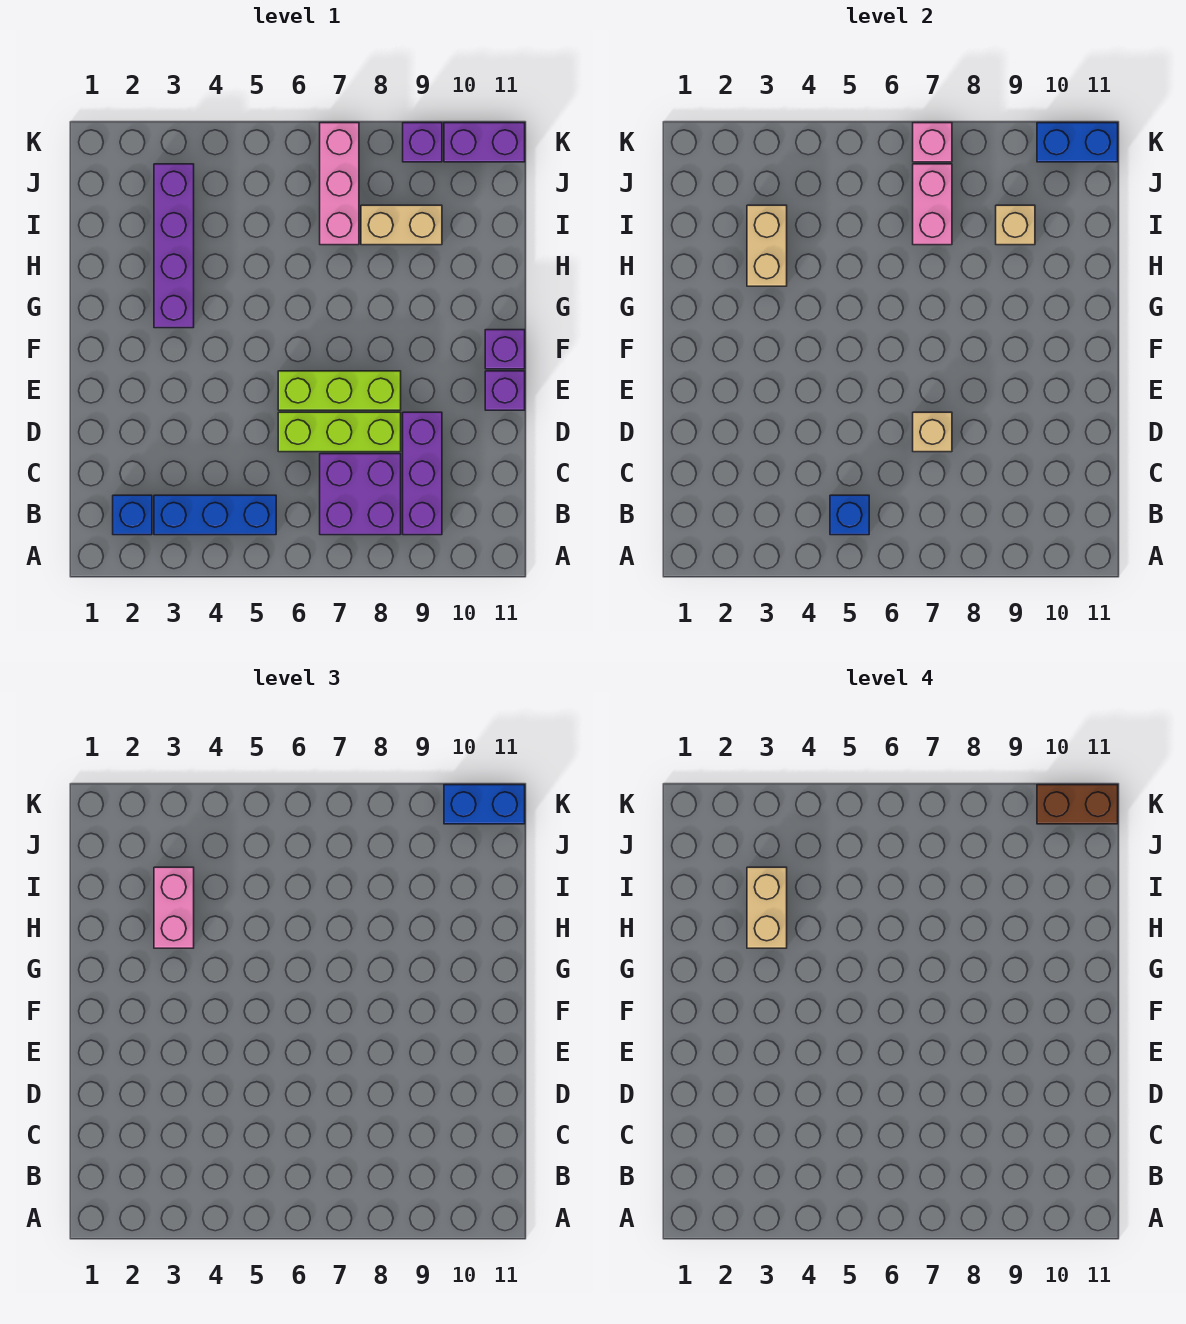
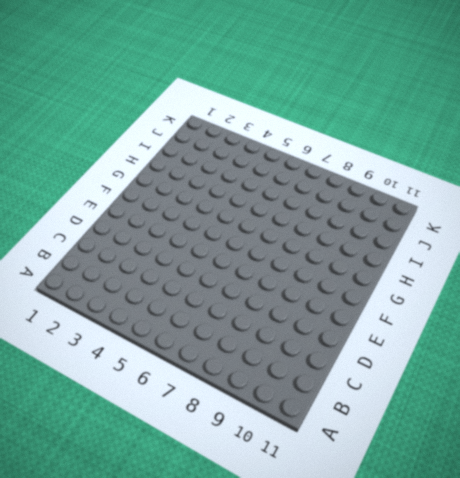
none -> blue 1x1 brick [113,495,152,535]
none -> blue 1x3 brick [154,495,276,535]
none -> purple 2x2 brick [320,454,401,535]

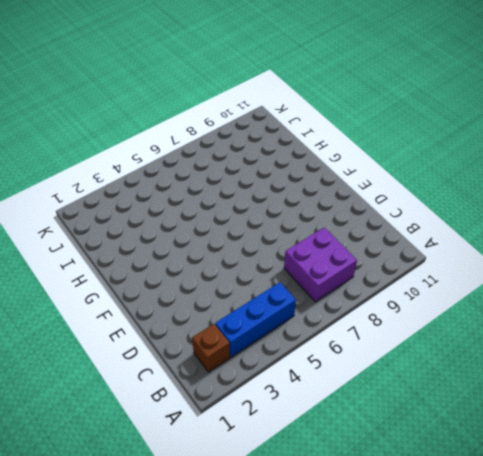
brown 1x1 brick [192,324,230,372] -> blue 1x1 brick [113,495,152,535]
none -> purple 1x3 brick [403,412,442,535]
none -> lime 1x3 brick [278,412,401,452]
none -> lime 1x3 brick [278,371,401,410]

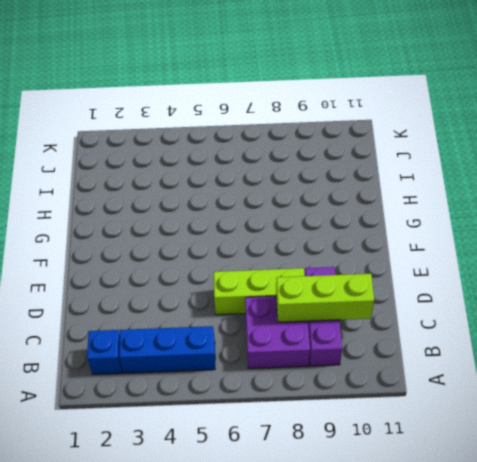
lime 1x3 brick [276,274,374,322] -> lime 1x3 brick moved to [278,371,401,410]
none -> purple 1x1 brick [485,371,525,410]
none -> purple 1x1 brick [485,330,525,369]
none -> purple 1x4 brick [154,164,194,328]

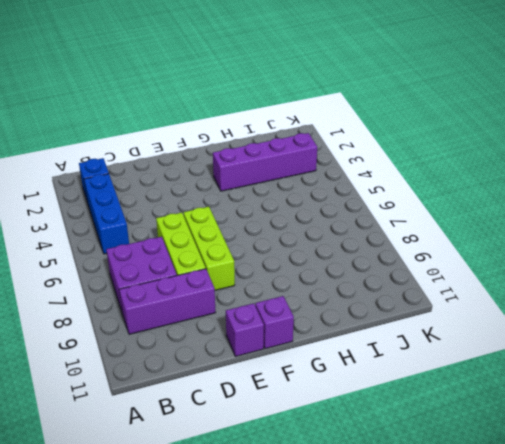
none -> pink 1x3 brick [320,123,359,245]
none -> tan 1x2 brick [361,205,442,245]
none -> purple 1x1 brick [403,123,442,162]

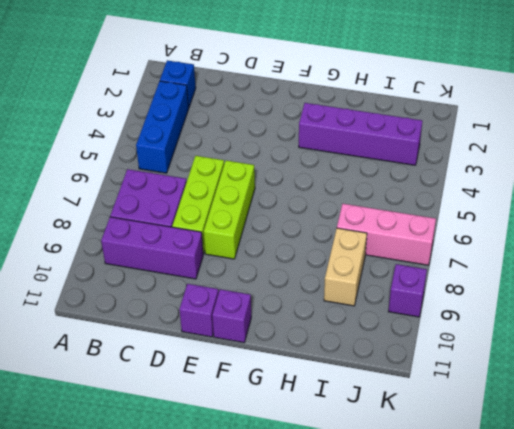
none -> purple 1x2 brick [444,123,525,162]
none -> blue 1x1 brick [830,495,869,535]
none -> tan 1x1 brick [913,412,952,452]

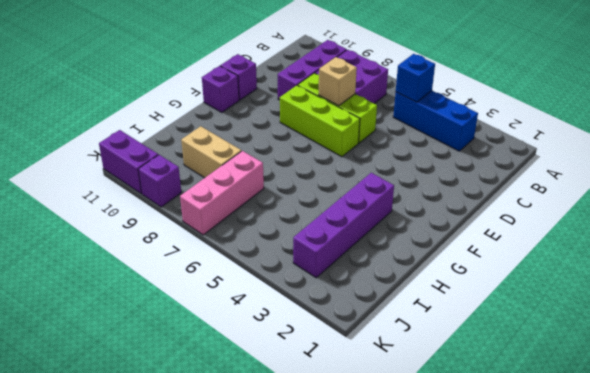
none -> blue 1x1 brick [113,495,152,535]
none -> tan 1x2 brick [747,205,787,286]
none -> pink 1x2 brick [913,164,952,245]

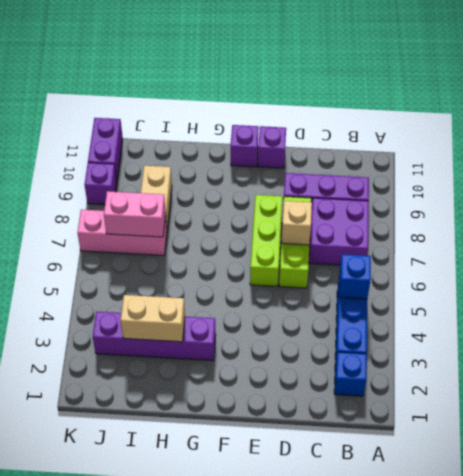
none -> tan 1x1 brick [996,205,1035,245]
none -> pink 1x1 brick [913,123,952,162]
none -> blue 1x2 brick [1037,123,1118,162]

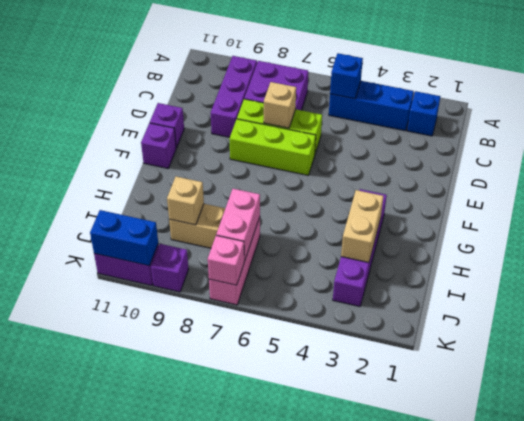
none -> pink 1x2 brick [154,867,194,948]
none -> blue 1x2 brick [444,785,525,824]
none -> tan 1x2 brick [747,867,787,948]

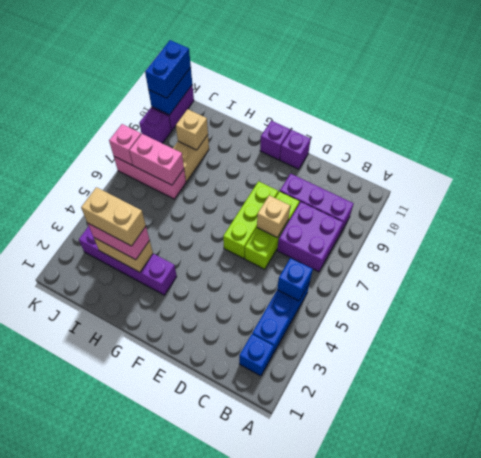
none -> brown 1x2 brick [1037,785,1118,824]

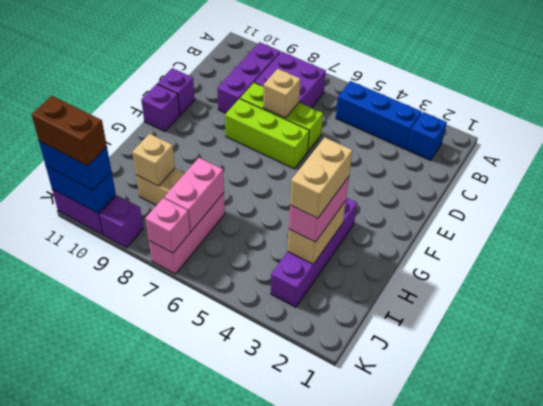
none -> blue 1x1 brick [830,495,869,535]

